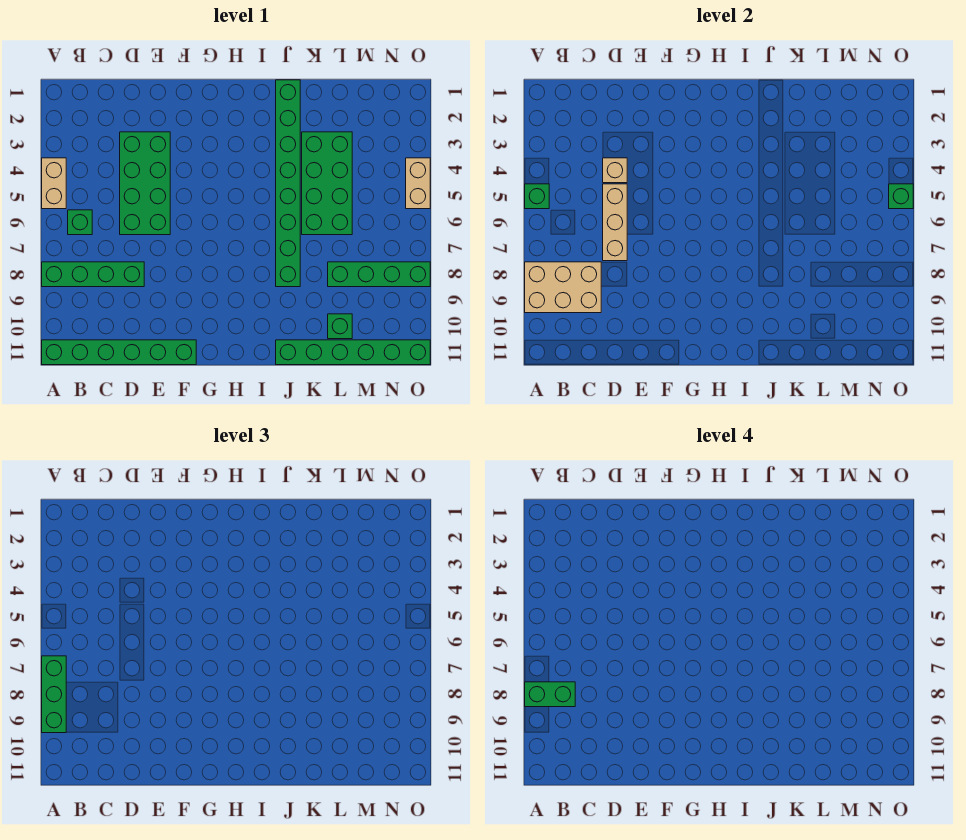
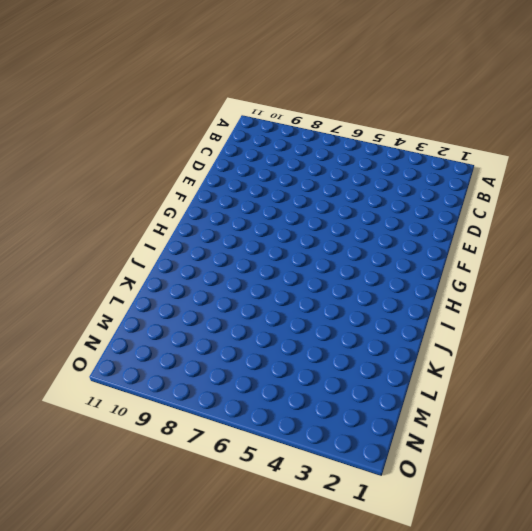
none -> tan 1x2 brick [42,158,66,209]
none -> green 1x4 brick [42,262,144,287]
none -> green 1x6 brick [42,340,196,365]

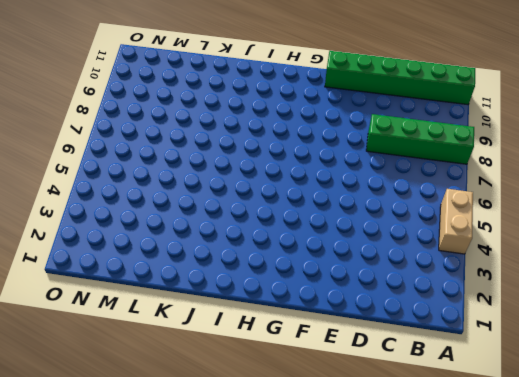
none -> green 1x1 brick [68,210,92,235]
none -> green 2x4 brick [120,132,170,235]
none -> green 1x8 brick [276,80,300,287]

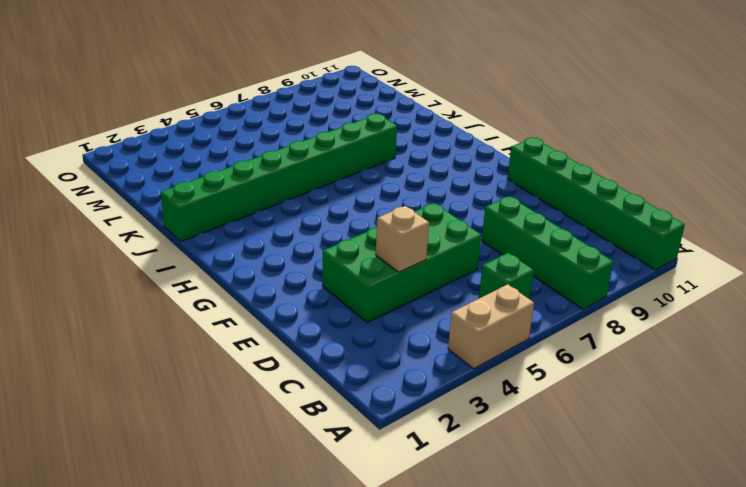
none -> green 1x6 brick [276,340,430,365]
none -> green 2x4 brick [302,132,352,235]
none -> green 1x4 brick [328,262,430,287]

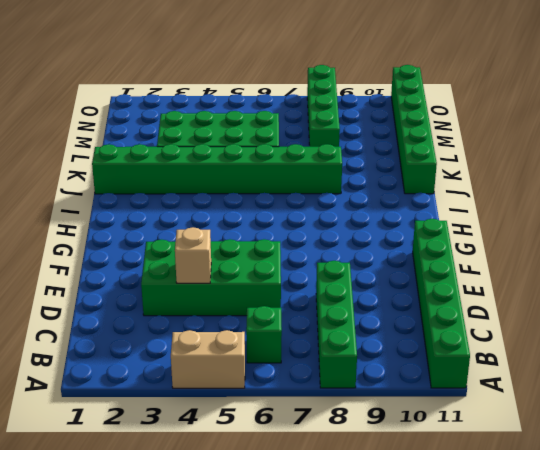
none -> green 1x1 brick [328,314,352,339]
none -> tan 1x2 brick [406,158,430,209]
none -> green 1x1 brick [525,184,549,209]

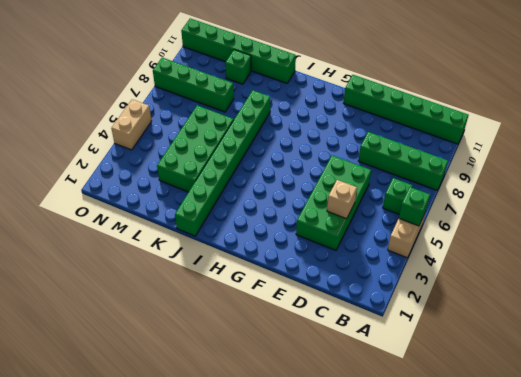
none -> tan 2x3 brick [525,262,601,313]
none -> tan 1x3 brick [603,184,627,261]
none -> green 1x1 brick [889,184,913,209]

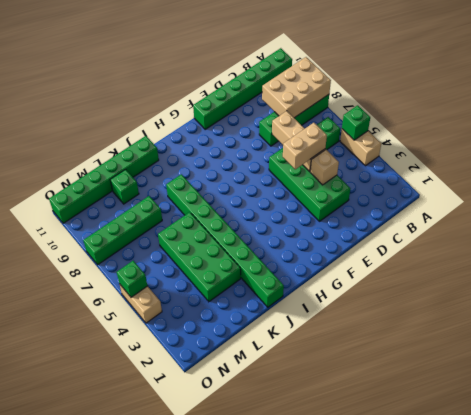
tan 1x2 brick [283,123,327,169] -> none
none -> green 1x3 brick [42,656,66,733]
none -> green 1x2 brick [525,682,575,707]

